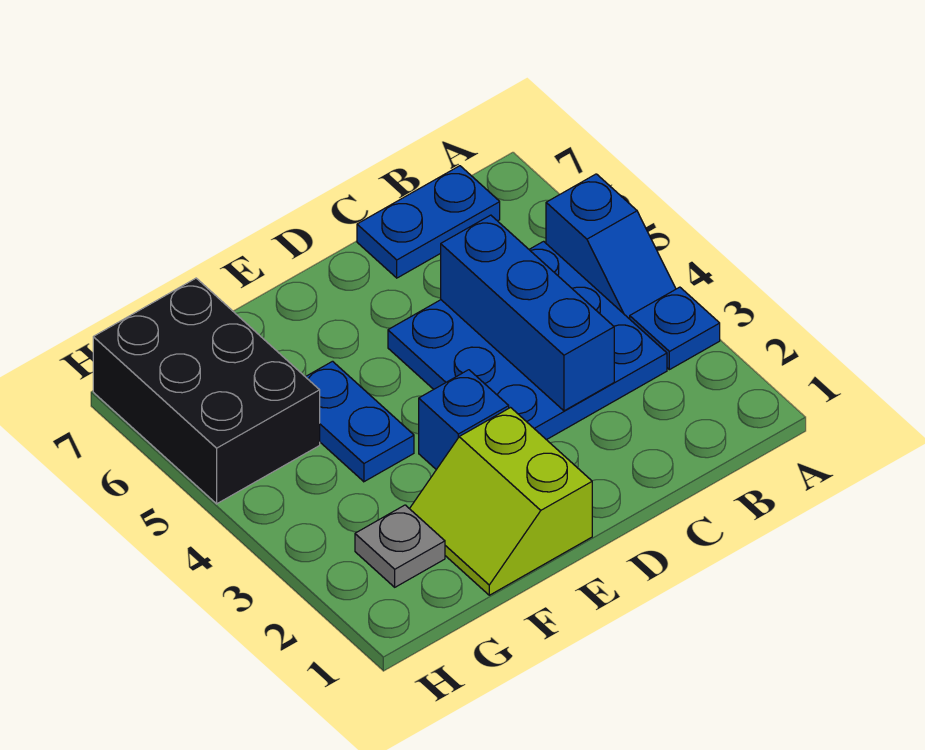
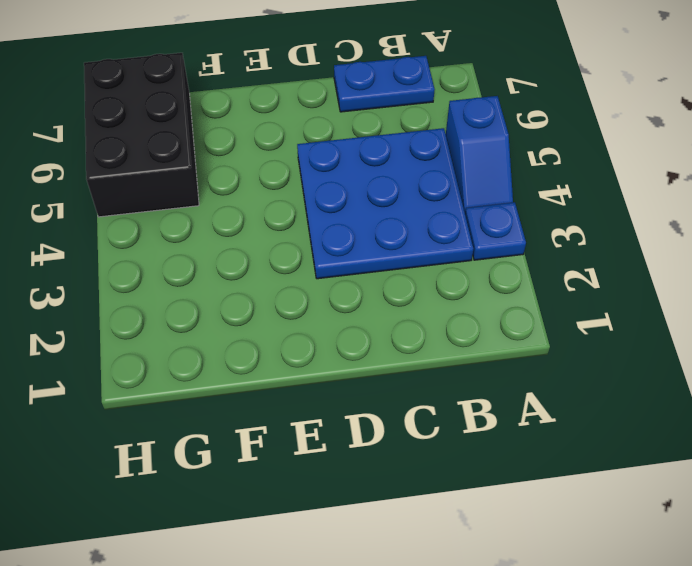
none -> lime 2x2 slope [410,408,592,595]
none -> blue 1x1 brick [419,370,509,470]

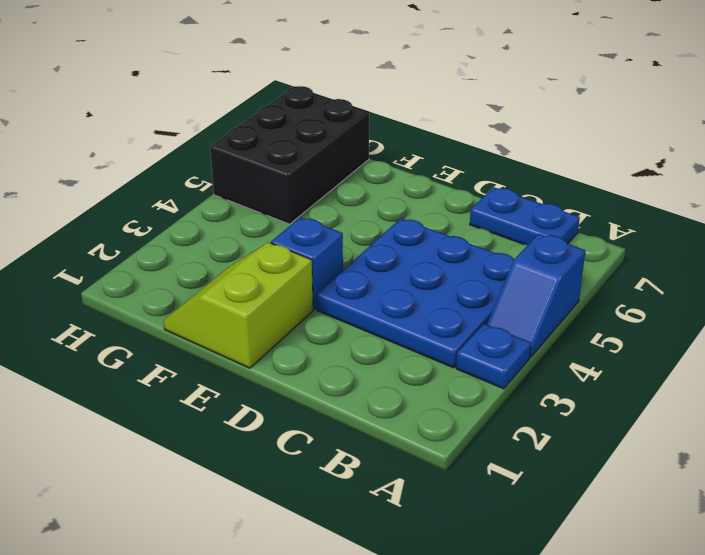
none -> blue 1x2 plate [306,361,414,482]
none -> grey 1x1 plate [355,505,445,587]

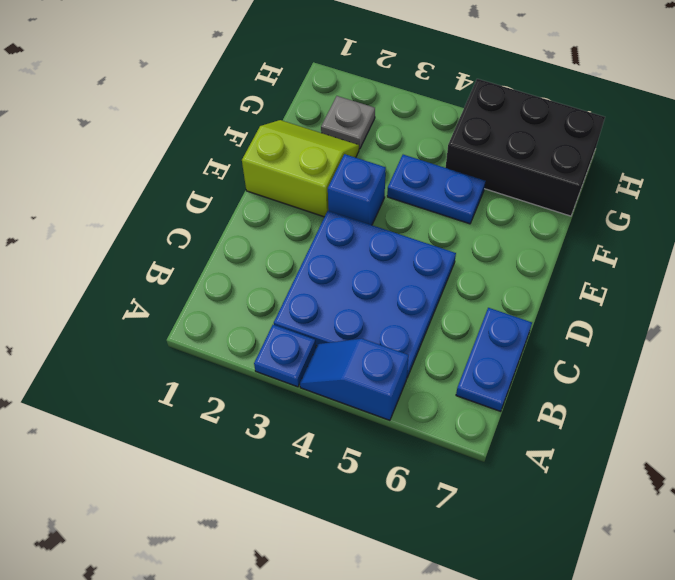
none -> blue 1x3 brick [441,215,614,411]

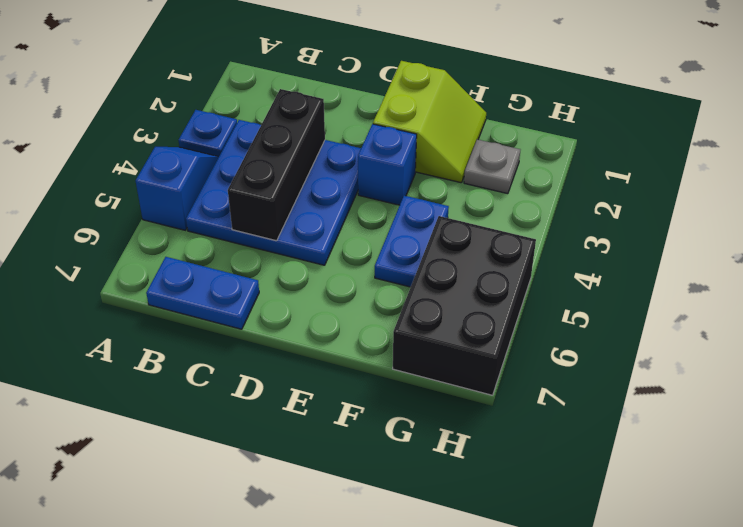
black 1x3 brick [228,89,325,241] -> blue 1x3 brick [441,215,614,411]

